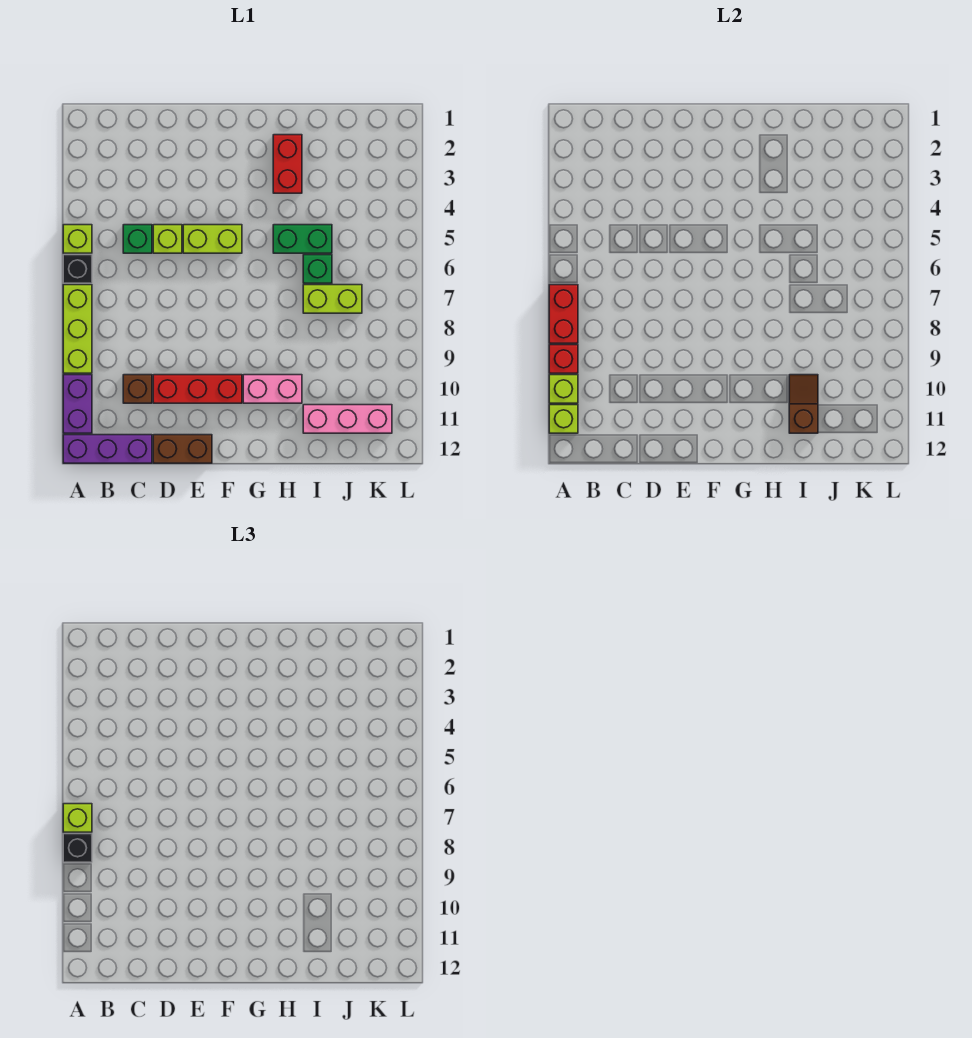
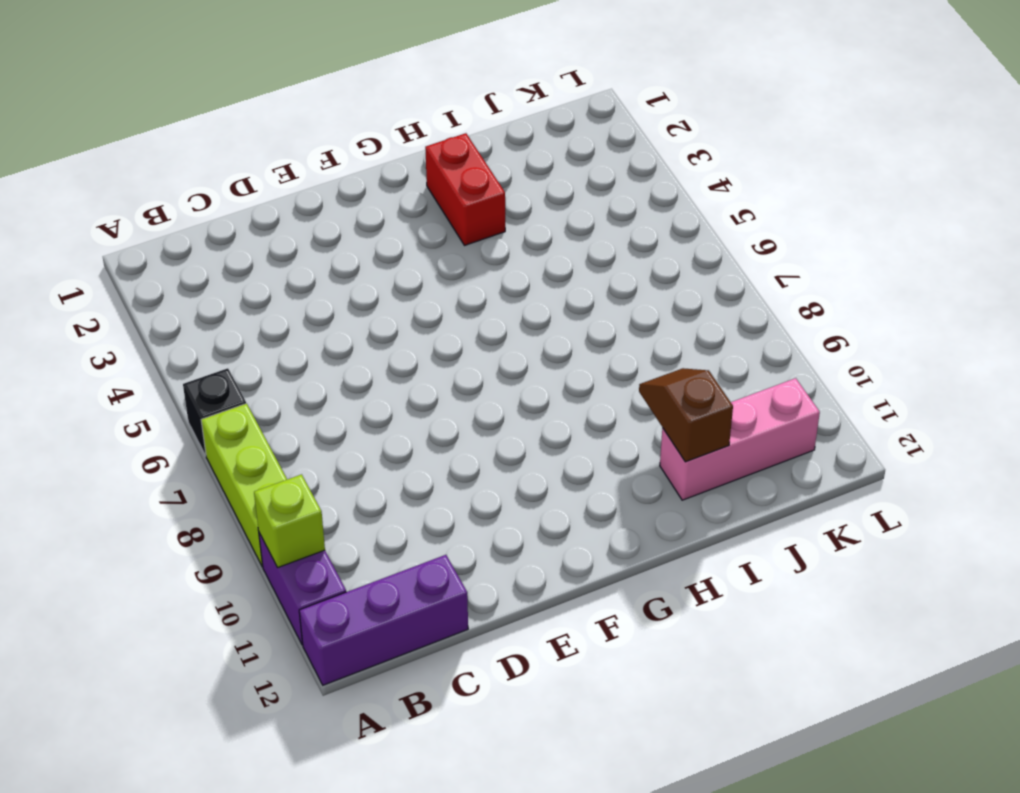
none -> lime 1x1 brick [63,225,92,253]
none -> green 1x1 brick [123,225,152,253]
none -> brown 1x1 brick [123,375,152,403]

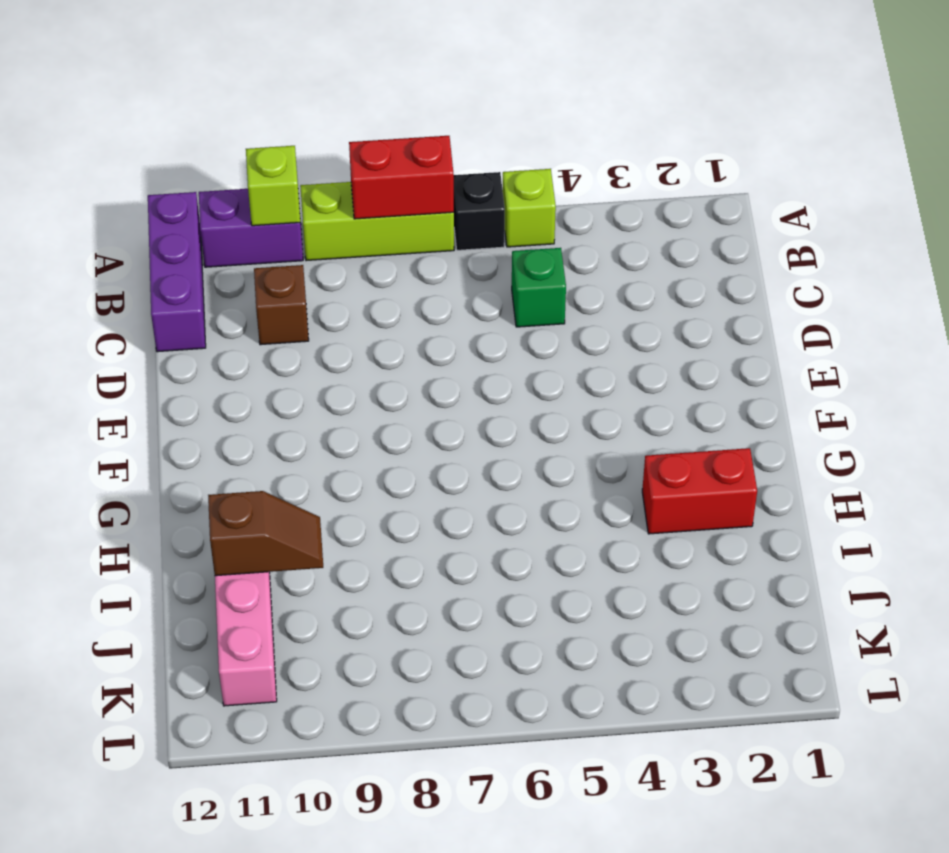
none -> lime 1x1 brick [153,225,182,253]
none -> red 1x3 brick [153,375,242,403]
none -> brown 1x2 brick [153,435,212,463]

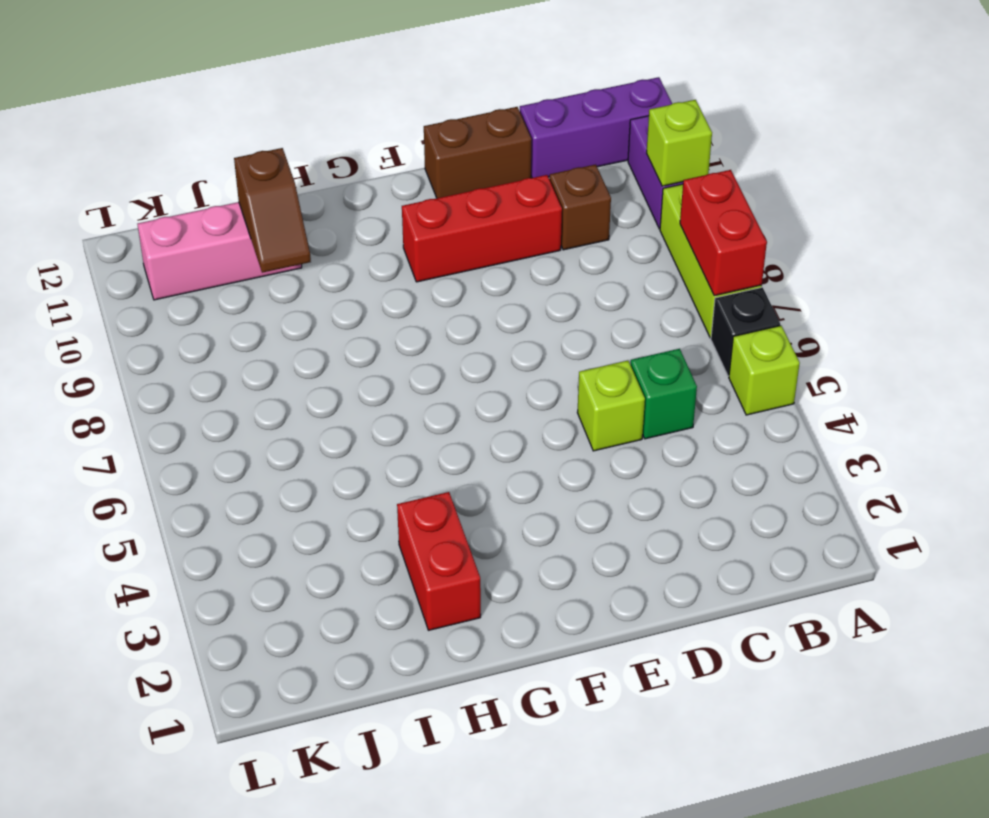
none -> lime 1x2 brick [183,225,242,253]
none -> pink 1x2 brick [243,375,302,403]
none -> green 1x2 brick [273,225,332,253]

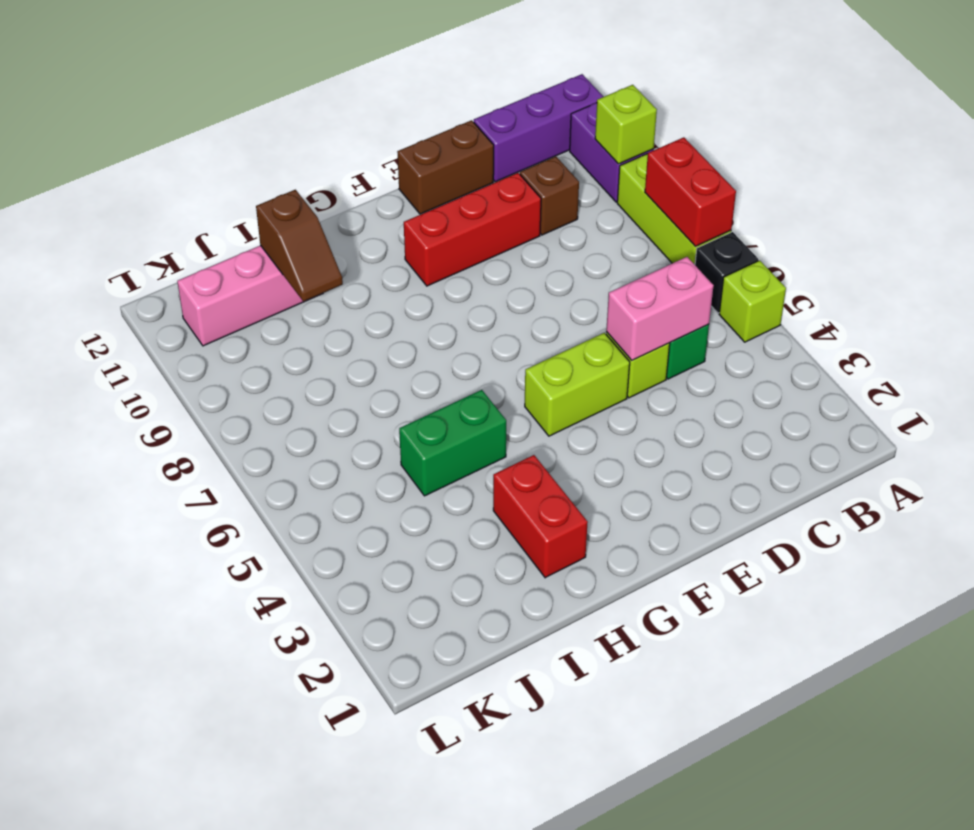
pink 1x2 brick [606,257,714,360] -> pink 1x2 brick moved to [243,375,302,403]
none -> green 1x1 brick [303,255,332,283]
none -> lime 1x2 brick [303,285,362,313]
none -> red 1x1 brick [549,345,578,373]

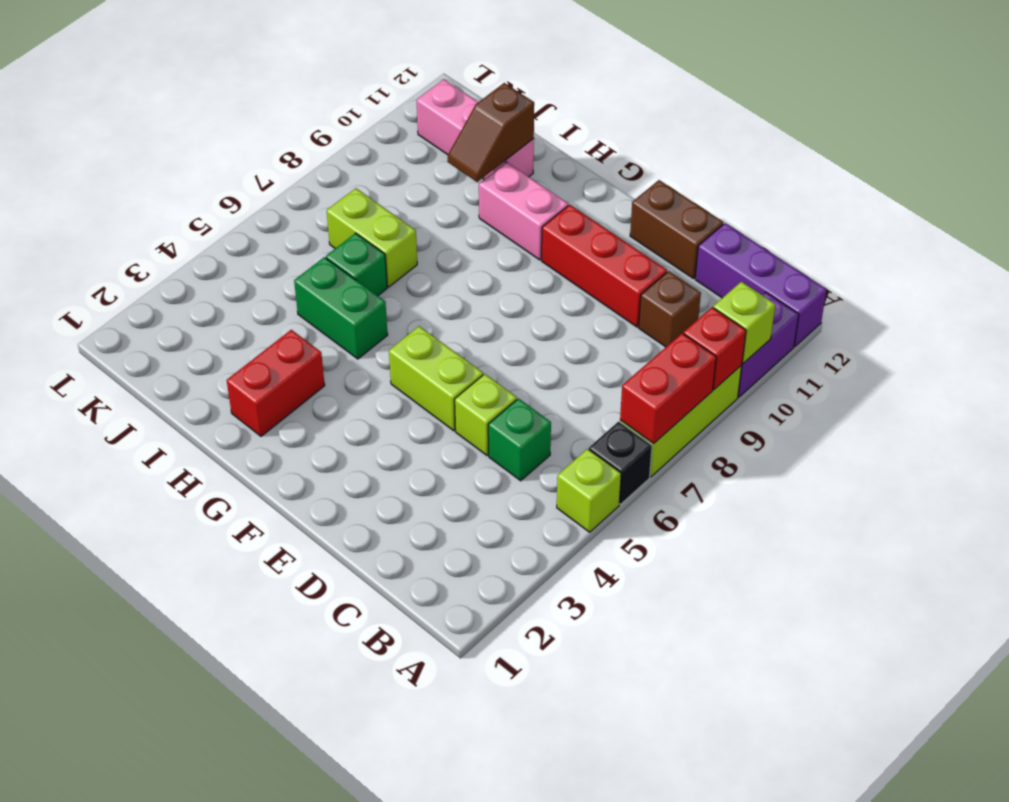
none -> lime 1x1 brick [549,405,578,433]
none -> lime 1x1 brick [63,804,92,832]
none -> black 1x1 brick [63,834,92,862]

